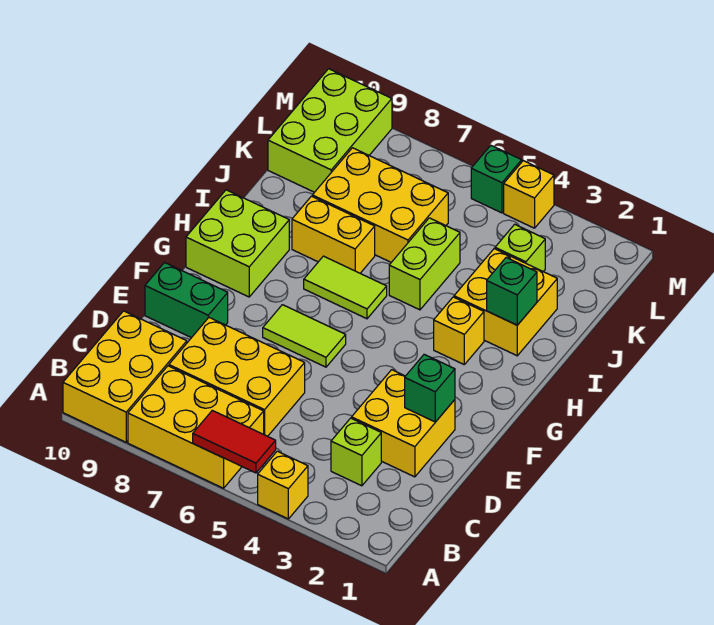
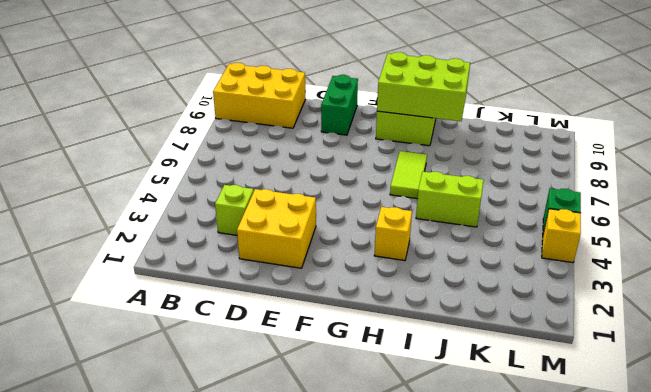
lime 2x3 brick [377,52,470,121] -> lime 2x3 brick moved to [268,69,392,192]
none -> yellow 1x1 brick [258,451,308,519]
none -> yellow 2x3 brick [128,366,264,488]
none -> yellow 2x3 brick [169,318,305,436]

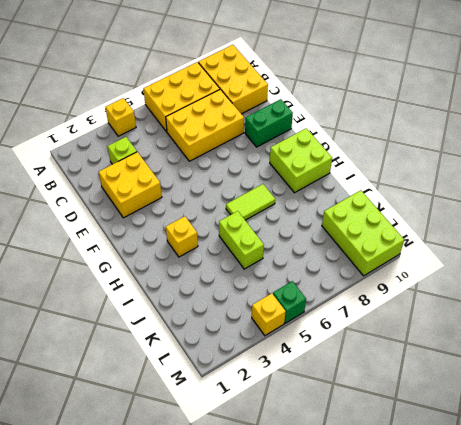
none -> lime 1x2 tile [263,305,346,367]
none -> yellow 2x2 brick [454,249,557,356]
none -> yellow 1x2 brick [292,196,375,273]

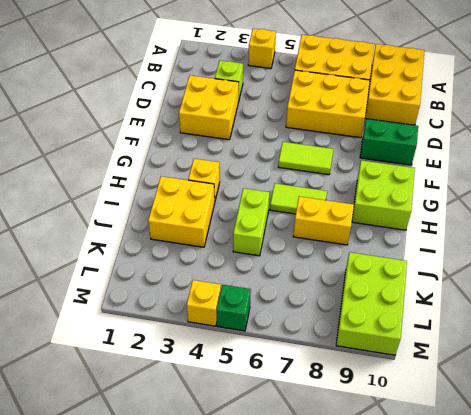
none -> yellow 2x3 brick [312,148,448,262]
none -> lime 1x1 brick [495,224,545,271]
none -> red 1x2 tile [193,410,276,473]

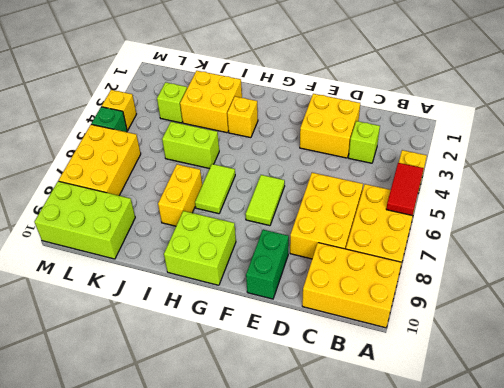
yellow 2x3 brick [59,124,141,196] -> yellow 2x3 brick moved to [312,148,448,262]
none -> green 1x1 brick [405,354,455,422]
none -> green 1x1 brick [487,258,537,325]

